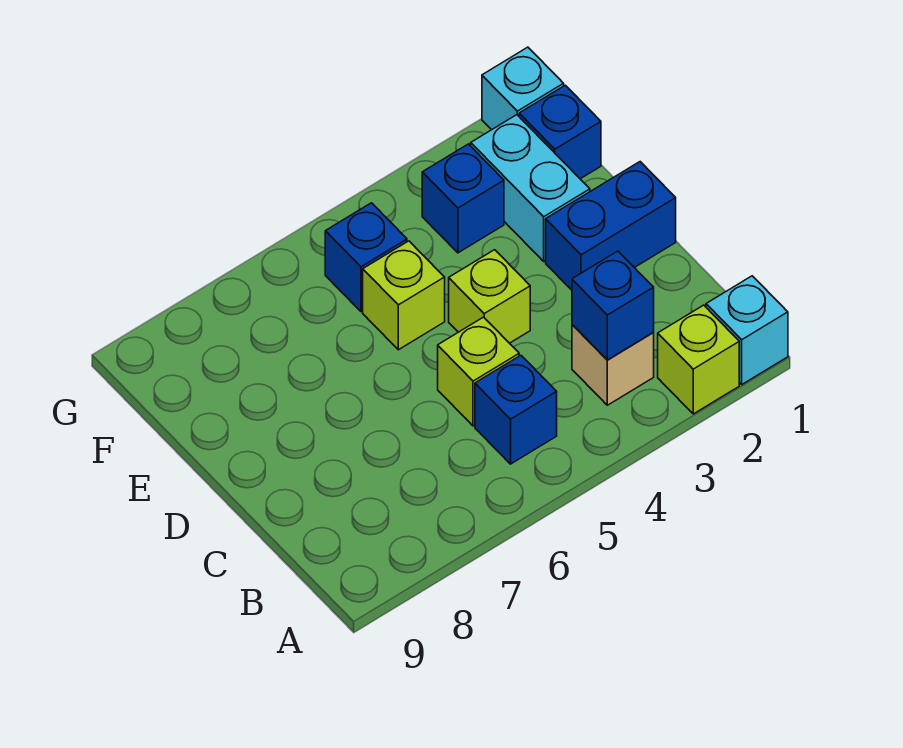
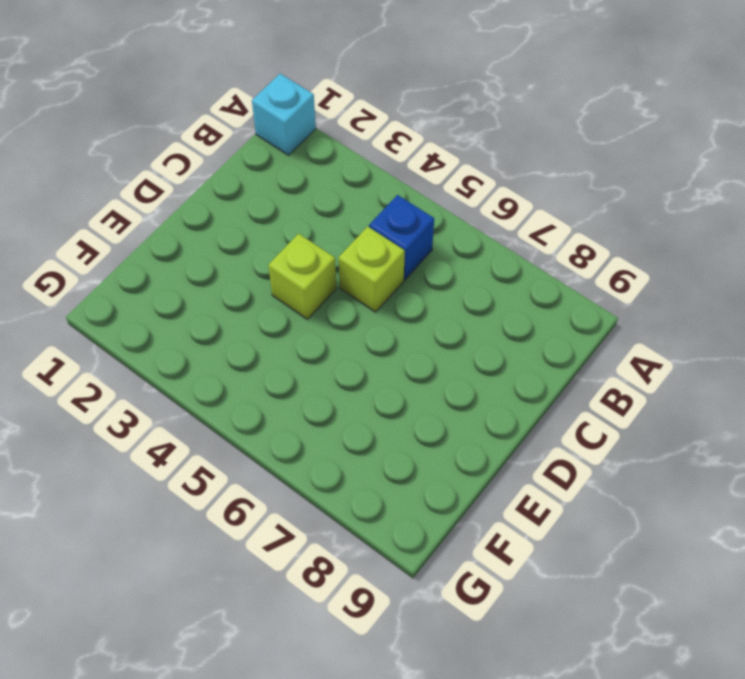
none -> lime 1x1 brick [658,305,739,414]
none -> tan 1x1 brick [572,325,654,405]
none -> blue 1x2 brick [546,162,676,290]

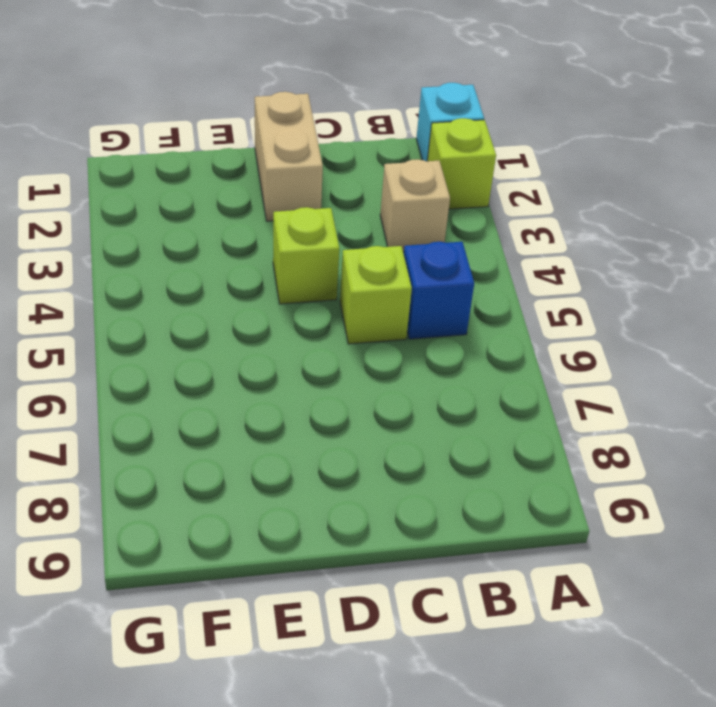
tan 1x2 brick [255,92,323,221] -> blue 1x2 brick [546,162,676,290]
none -> cyan 1x2 brick [471,115,590,261]
none -> lime 1x1 brick [363,241,445,350]
none -> blue 1x1 brick [519,85,601,179]

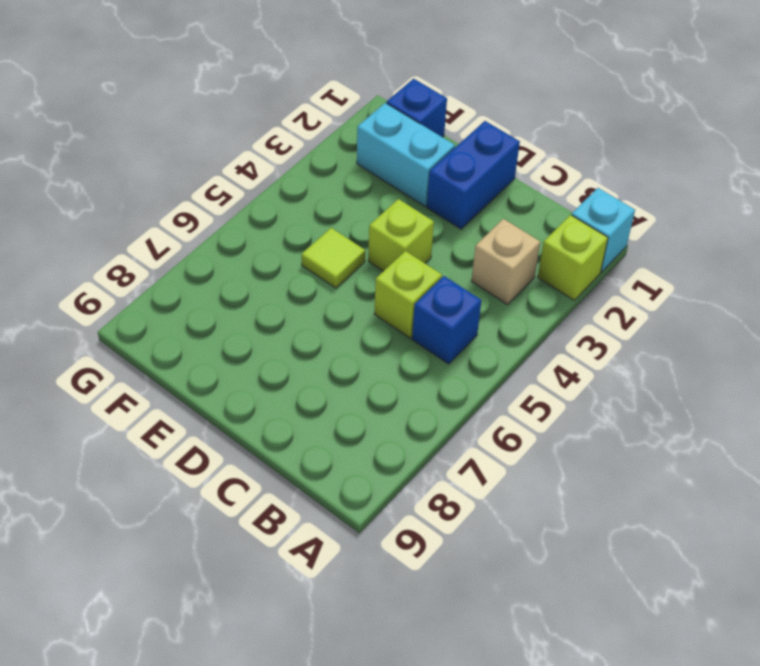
lime 1x1 tile [302,228,365,288] -> lime 1x1 brick [363,241,445,350]
none -> blue 1x1 brick [422,144,504,253]
none -> blue 1x1 brick [325,203,407,312]
none -> cyan 1x1 brick [482,47,564,130]

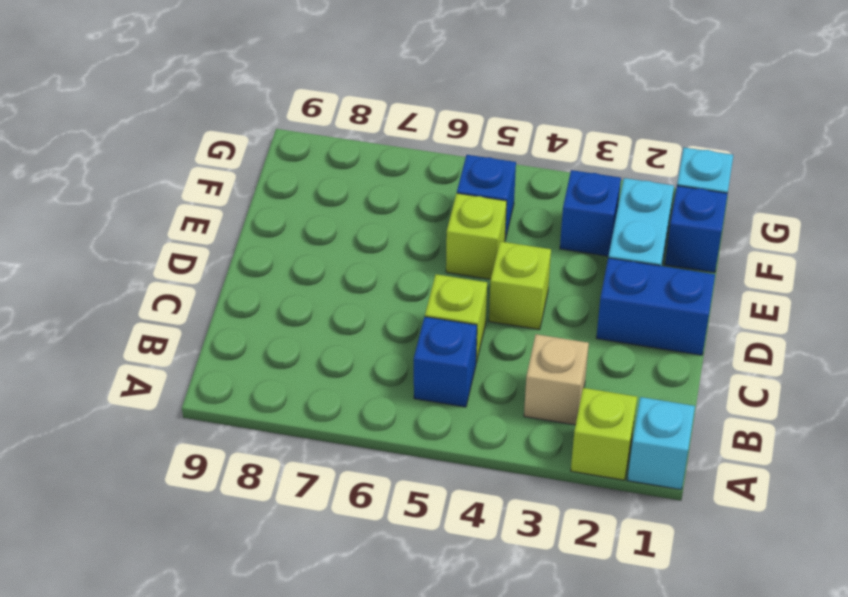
none -> blue 1x1 brick [572,251,654,360]

